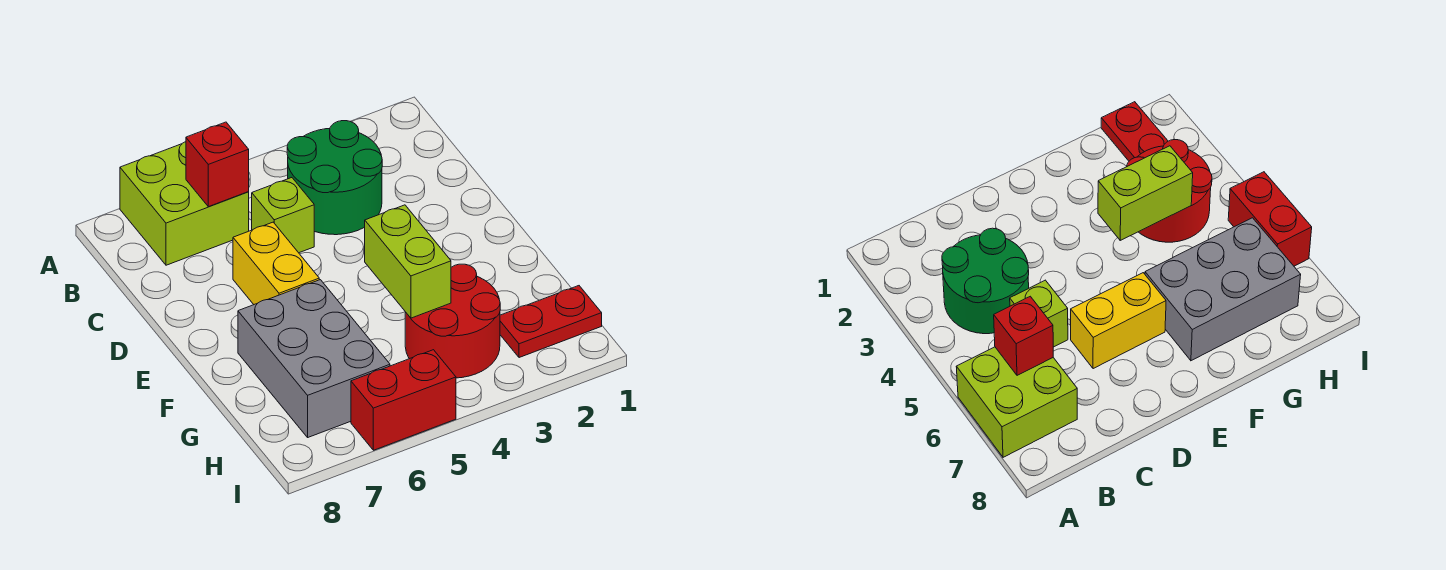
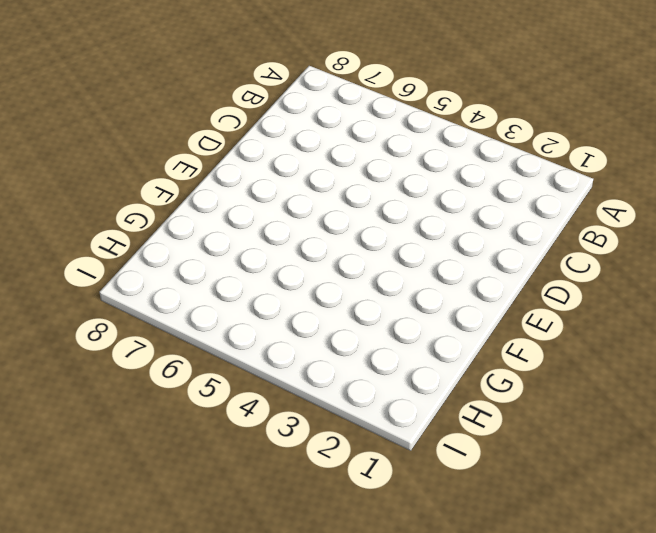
none -> lime 2x2 brick [120,142,249,265]
none -> green 2x2 round brick [287,121,382,235]

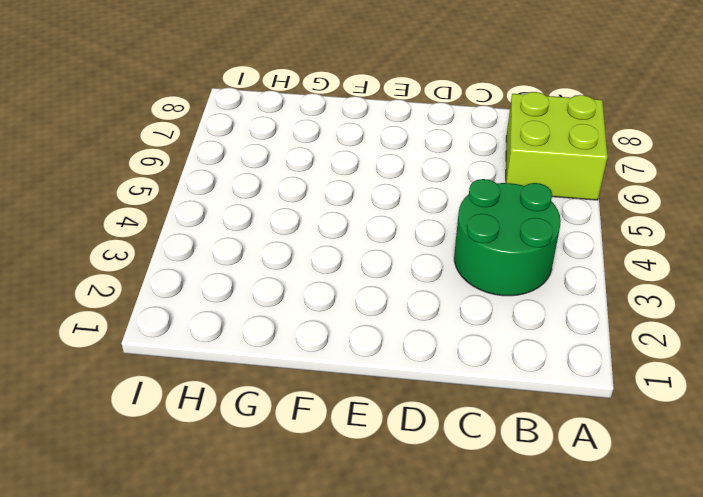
none -> lime 1x1 brick [252,178,314,253]
none -> yellow 1x2 brick [233,222,319,304]

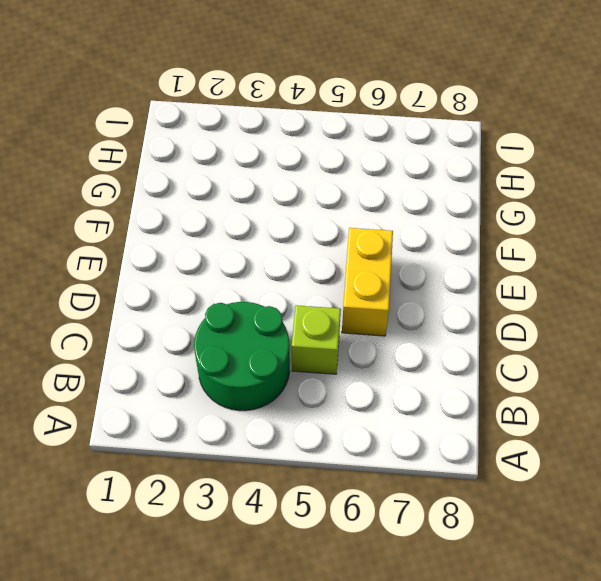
none -> lime 2x2 brick [120,142,249,265]
none -> grey 2x3 brick [238,280,390,437]

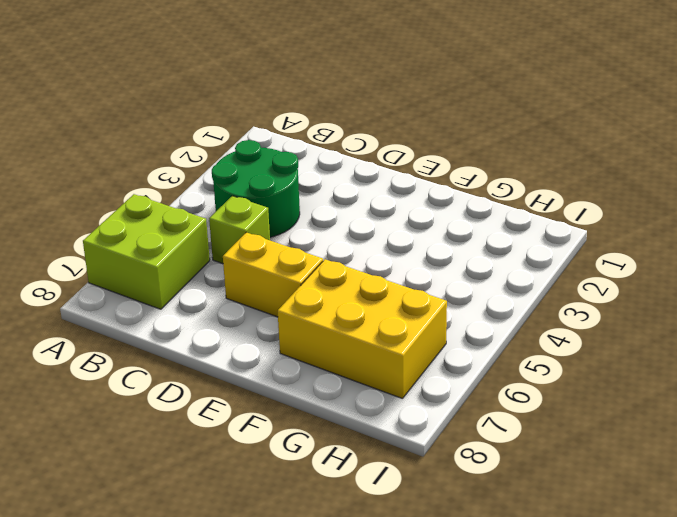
yellow 2x3 brick [278,259,447,399] -> grey 2x3 brick [238,280,390,437]
none -> red 2x2 round brick [405,264,500,378]
none -> red 1x2 plate [500,286,602,358]

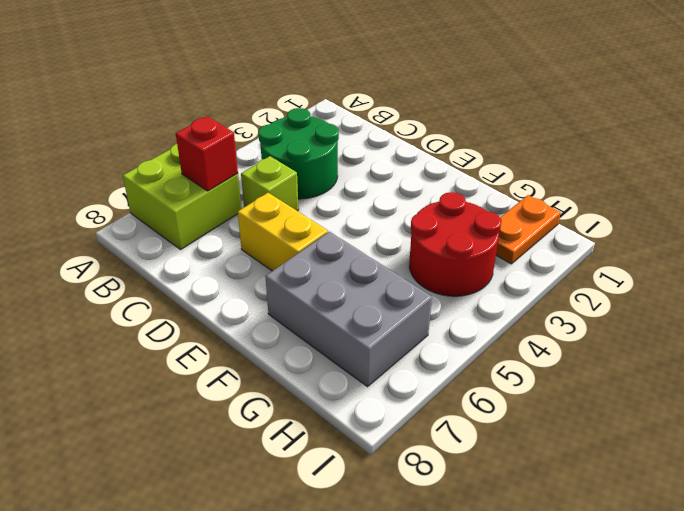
orange 1x2 plate [496,195,561,264] -> red 1x2 plate [500,286,602,358]
none -> red 1x2 brick [351,350,456,450]
none -> lime 1x2 brick [365,205,451,318]

